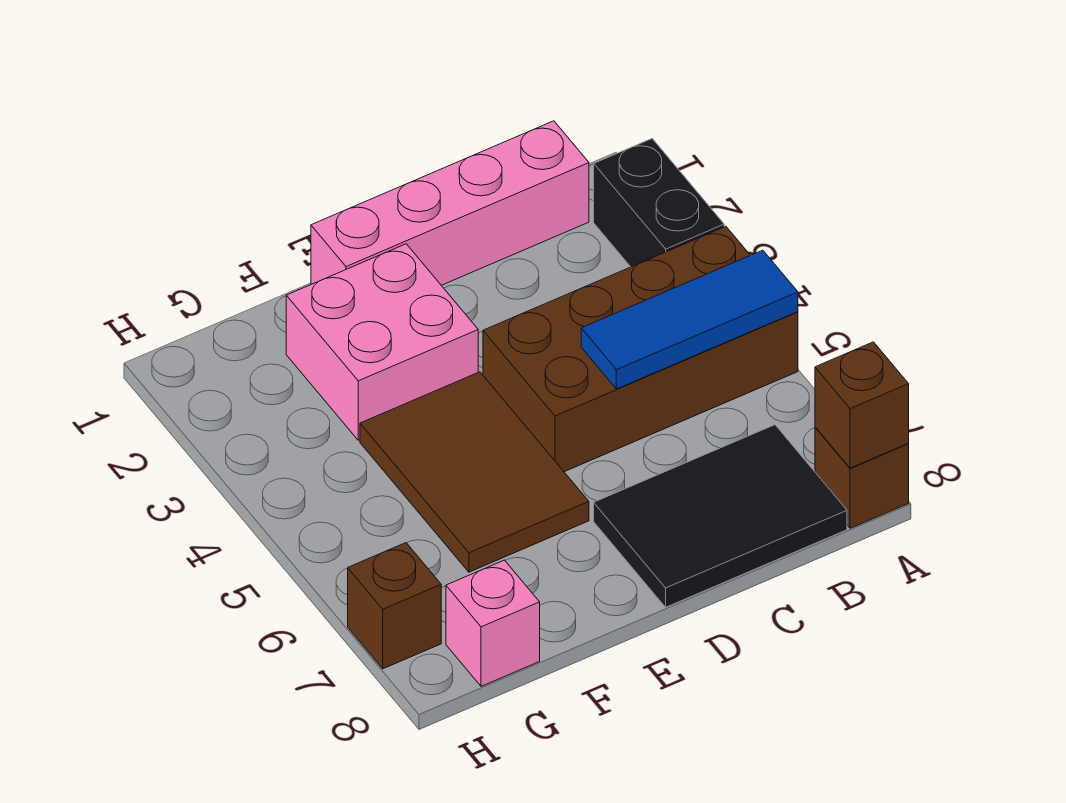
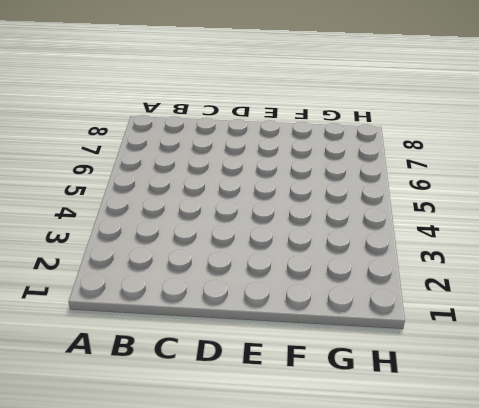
none -> black 1x2 brick [594,139,724,267]
none -> brown 2x4 brick [483,226,798,472]

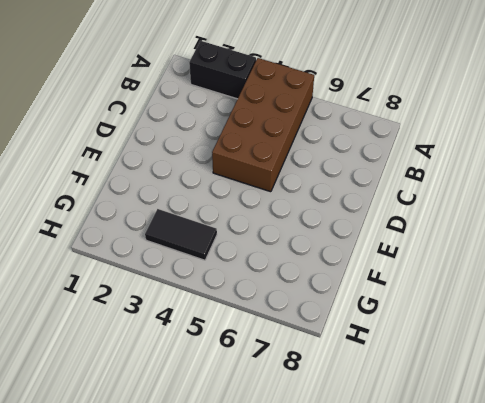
black 1x2 tile [145,209,217,260] -> none
none -> brown 1x1 brick [815,427,909,528]
none -> pink 1x4 brick [311,121,589,285]

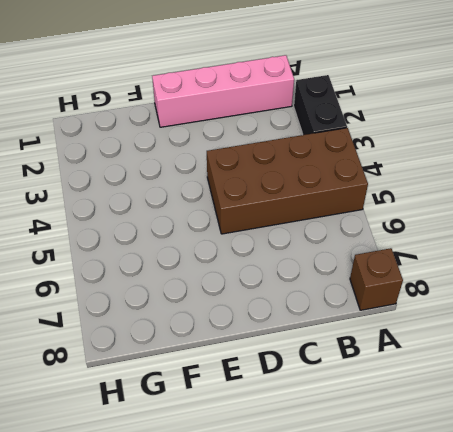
none -> black 2x3 tile [594,425,847,607]
none -> pink 2x2 brick [286,244,478,440]

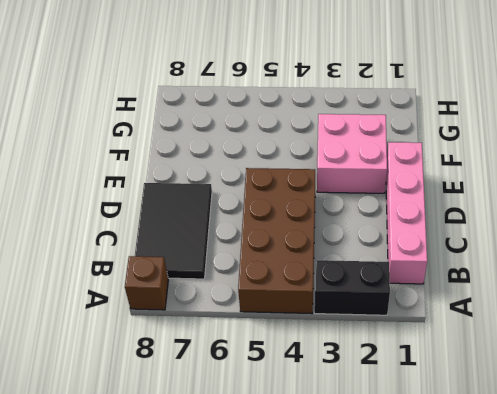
none -> brown 2x3 tile [360,372,589,572]
none -> pink 1x1 brick [446,560,540,686]

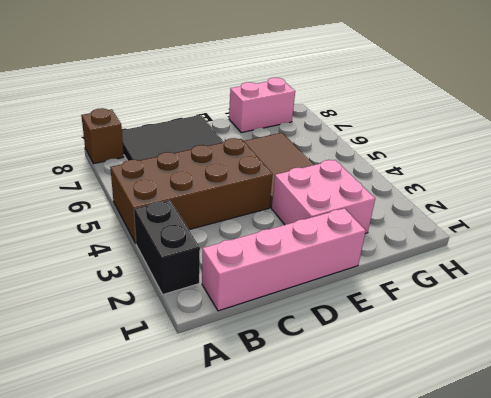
pink 1x2 brick [229,78,295,133] -> pink 1x1 brick [446,560,540,686]
none -> brown 1x1 brick [348,543,441,669]
none -> blue 1x3 tile [581,250,798,389]

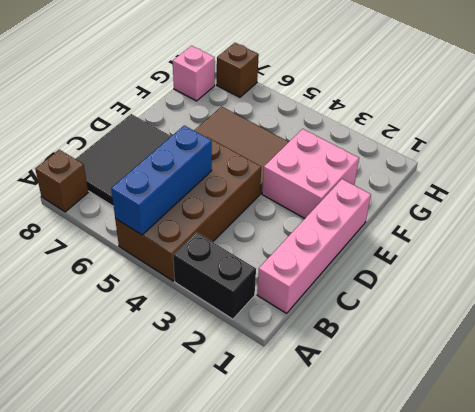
blue 1x3 brick [111,126,212,235] -> blue 1x3 tile [581,250,798,389]
none -> brown 1x1 brick [815,342,909,468]

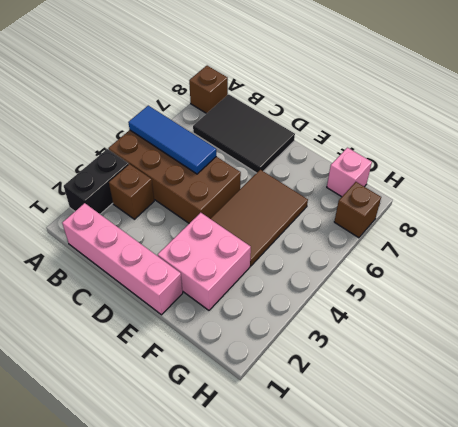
brown 1x1 brick [109,164,154,219] -> brown 1x1 brick moved to [815,342,909,468]

